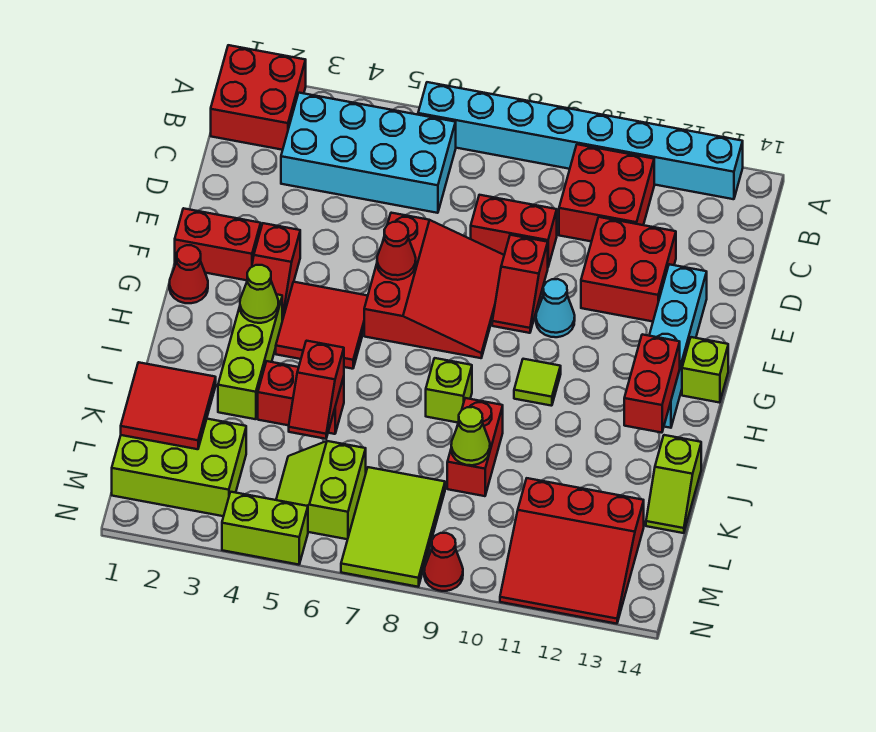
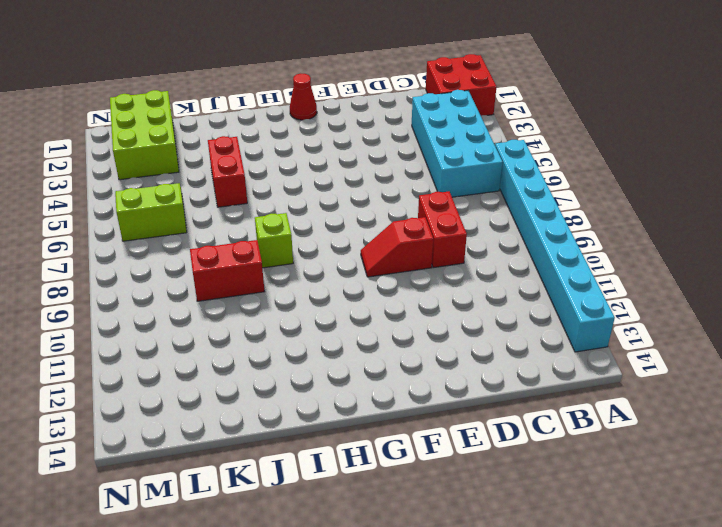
none -> red 2x2 brick [559,144,654,242]
none -> red 2x2 brick [581,217,676,322]
none -> red 3x3 slope [364,213,504,358]
none -> cyan 1x4 brick [649,264,707,428]

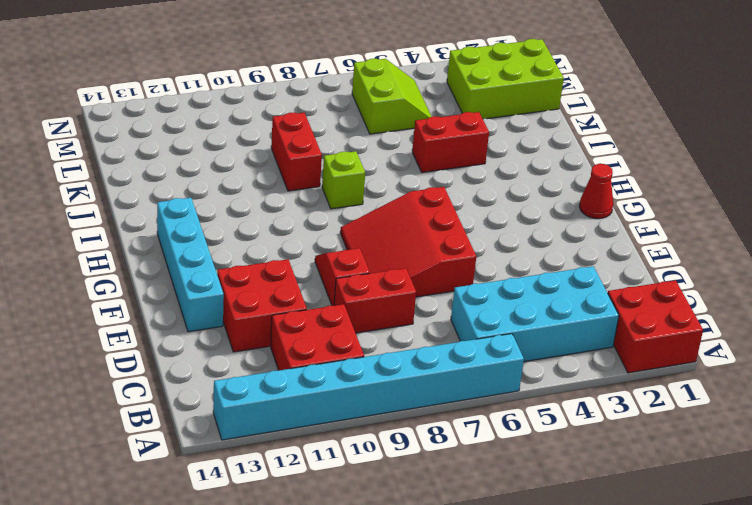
none -> red 1x2 brick [175,208,261,280]
none -> red 1x2 slope [252,223,300,321]
none -> cyan 1x1 cone [536,279,575,337]
none -> red 2x2 tile [276,282,368,369]

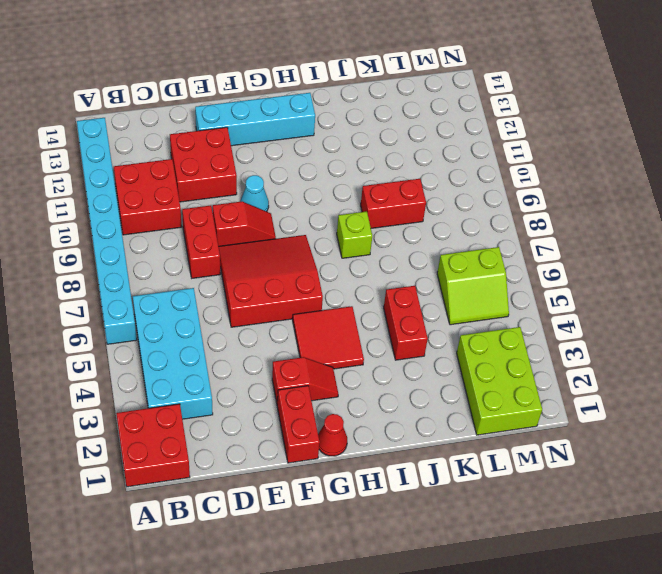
none -> lime 1x1 brick [682,337,728,403]
none -> lime 1x3 brick [218,295,282,419]
none -> lime 1x1 tile [514,359,561,406]
none -> lime 1x2 slope [646,435,701,533]

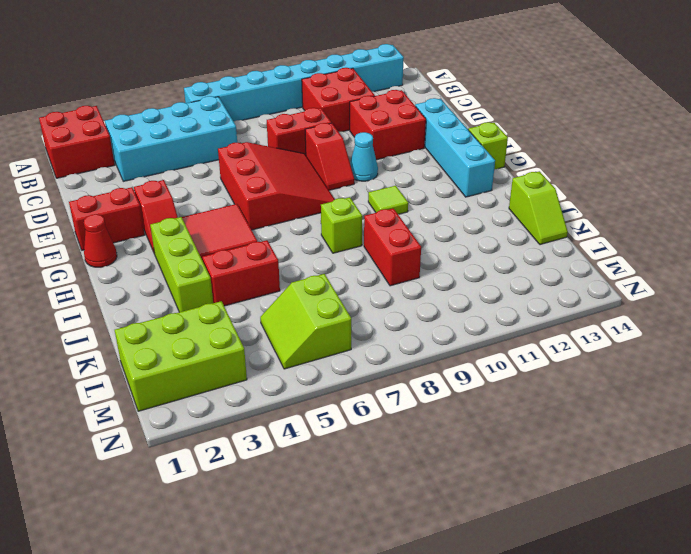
none -> lime 2x3 tile [341,467,445,587]
none -> red 3x3 slope [500,478,644,624]
none -> lime 1x2 brick [222,492,308,565]
none -> red 1x1 cone [424,533,463,591]

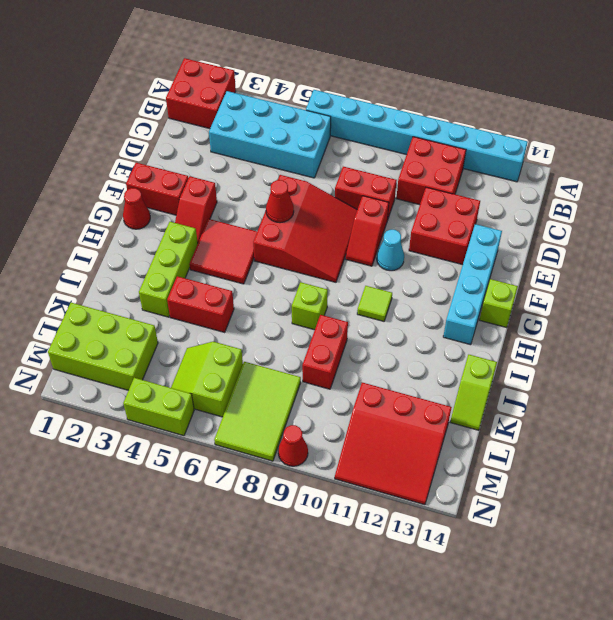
none -> lime 1x1 cone [240,265,279,323]
none -> red 1x2 brick [624,334,680,433]
none -> red 1x2 slope [289,341,344,439]
none -> red 2x2 tile [121,362,216,449]

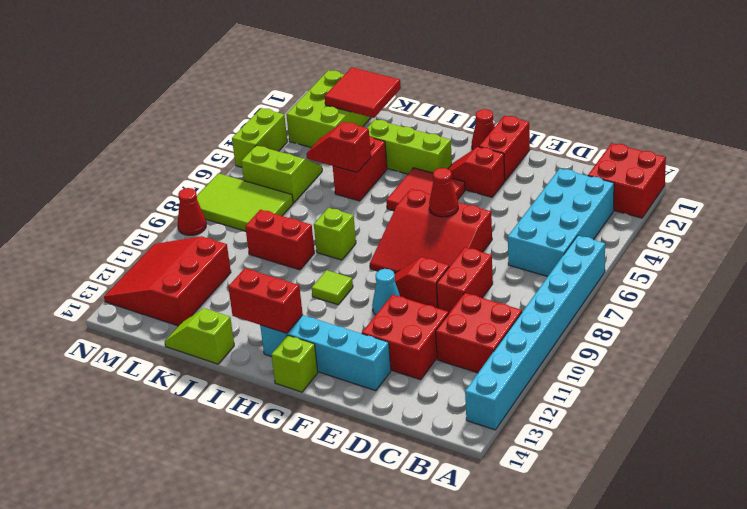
none -> lime 1x1 cone [240,265,279,323]
none -> lime 1x1 cone [451,407,490,465]

